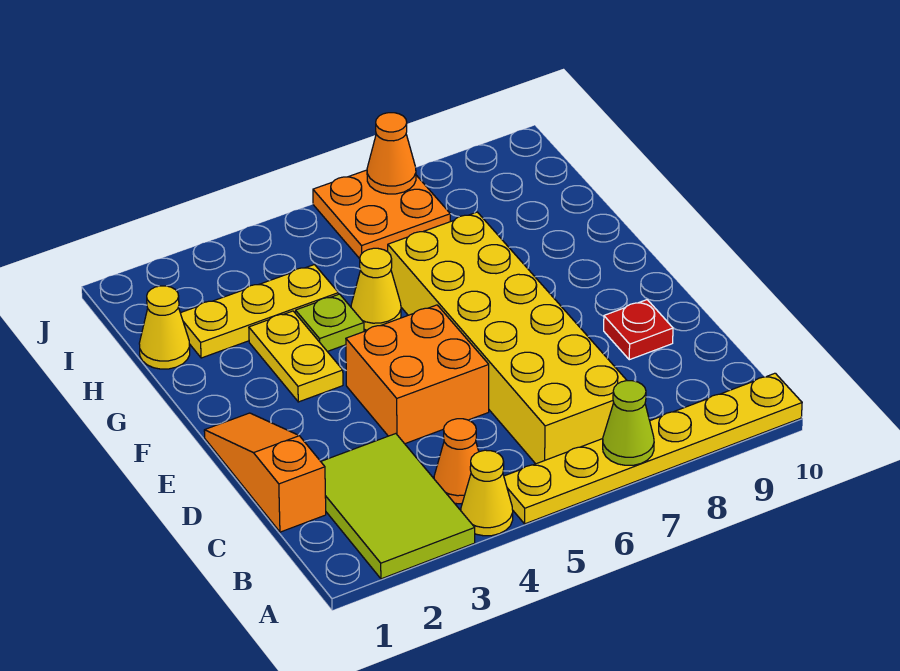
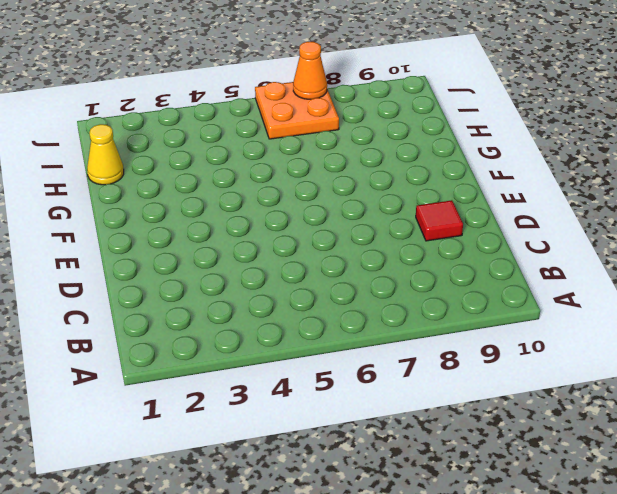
red 1x1 tile [416,200,463,241] -> red 1x1 plate [604,300,673,360]
none -> lime 2x3 tile [321,434,475,579]
none -> yellow 1x1 cone [461,450,513,536]
none -> yellow 1x6 plate [504,373,802,524]

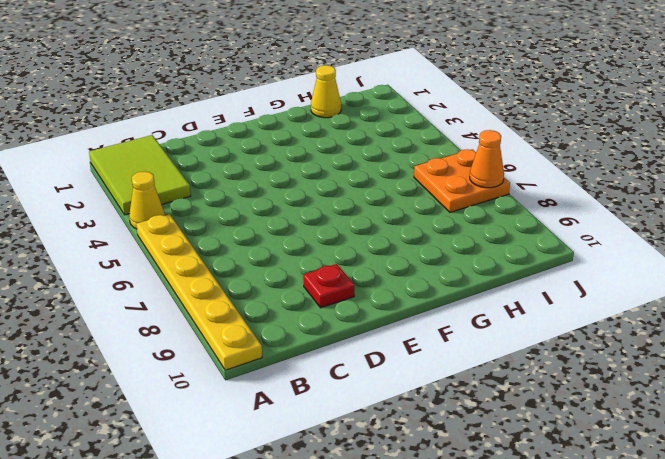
lime 2x3 tile [89,135,191,215] -> lime 2x3 tile turned to [321,434,475,579]
none -> orange 1x1 cone [434,419,479,504]
none -> yellow 2x6 brick [388,212,627,464]
none -> orange 1x3 slope [204,413,326,532]

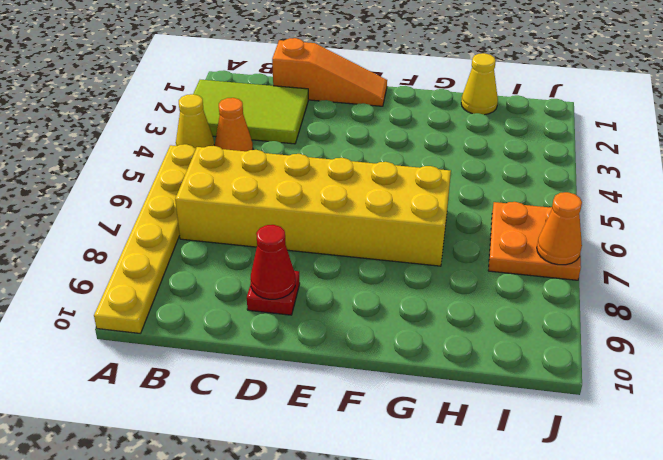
red 1x1 cone [250,225,295,299] -> none
none -> orange 2x2 brick [346,305,489,444]
none -> yellow 1x2 plate [249,311,343,402]
none -> lime 1x1 plate [296,294,364,351]

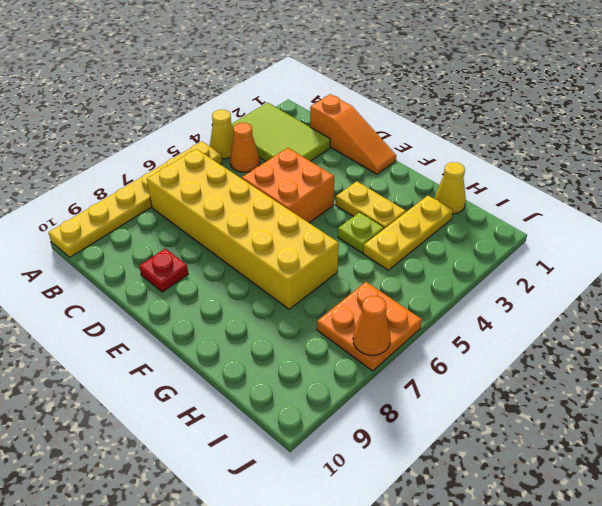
none -> yellow 1x1 cone [351,248,401,330]
none -> lime 1x1 cone [603,381,654,465]

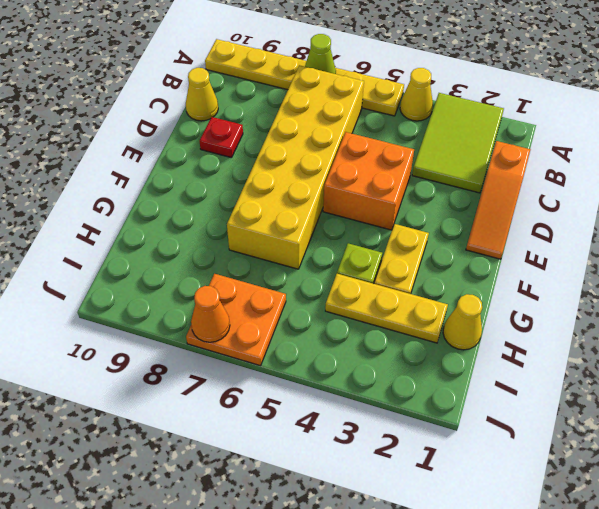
yellow 1x1 cone [186,68,218,121] -> yellow 1x1 cone moved to [351,248,401,330]
none -> orange 1x1 cone [434,419,479,504]

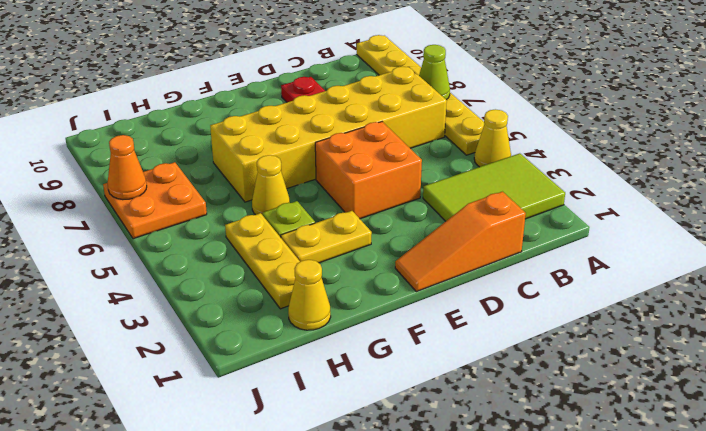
none -> orange 1x1 cone [434,419,479,504]

